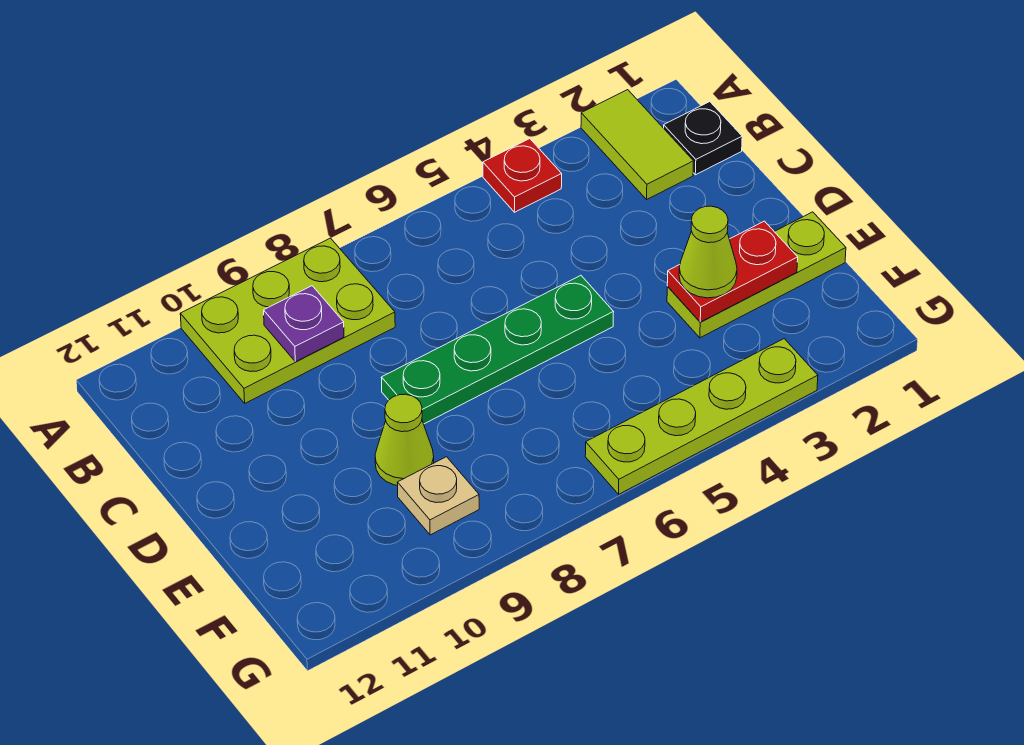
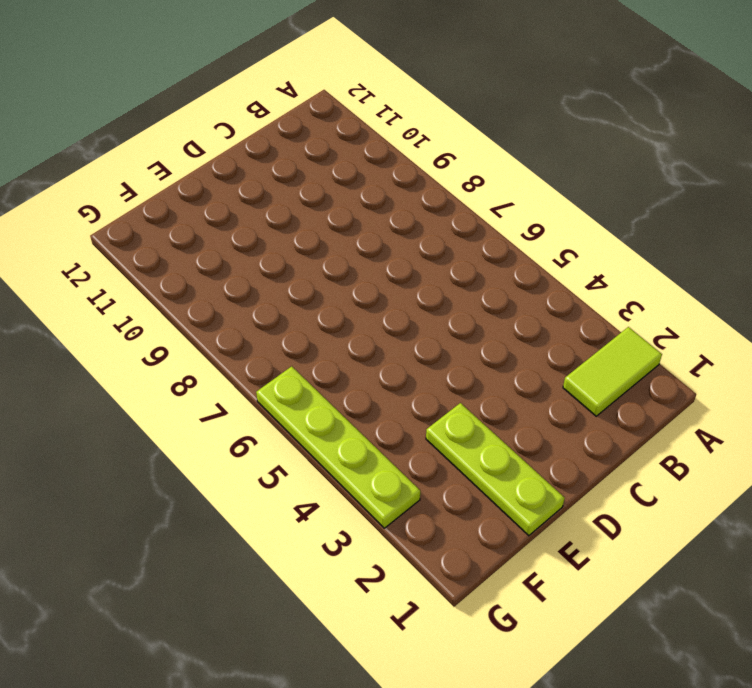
none -> red 1x1 plate [483,139,562,212]
none -> lime 2x3 plate [180,238,395,403]
none -> black 1x1 plate [664,102,742,175]

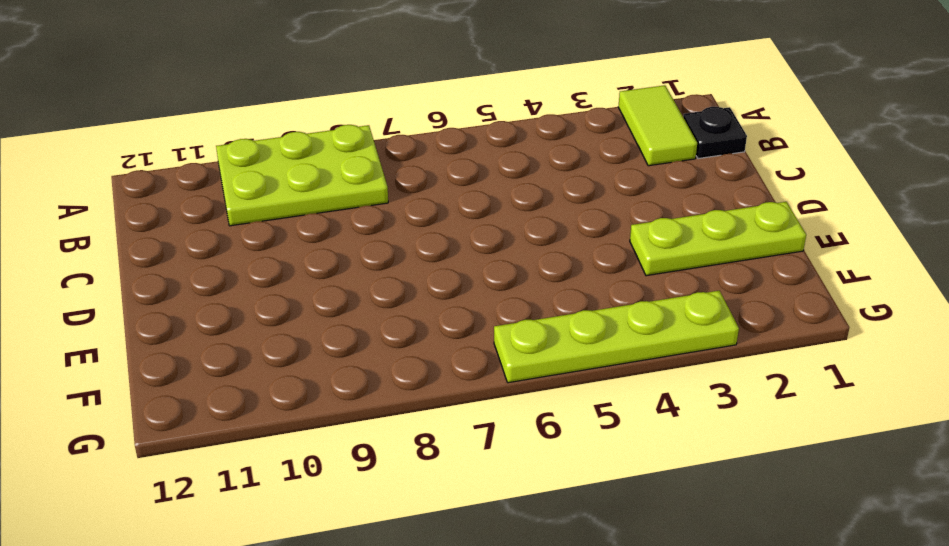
none -> red 1x1 plate [483,139,562,212]
none -> green 1x4 plate [381,275,614,424]
none -> lime 1x1 cone [375,394,434,486]

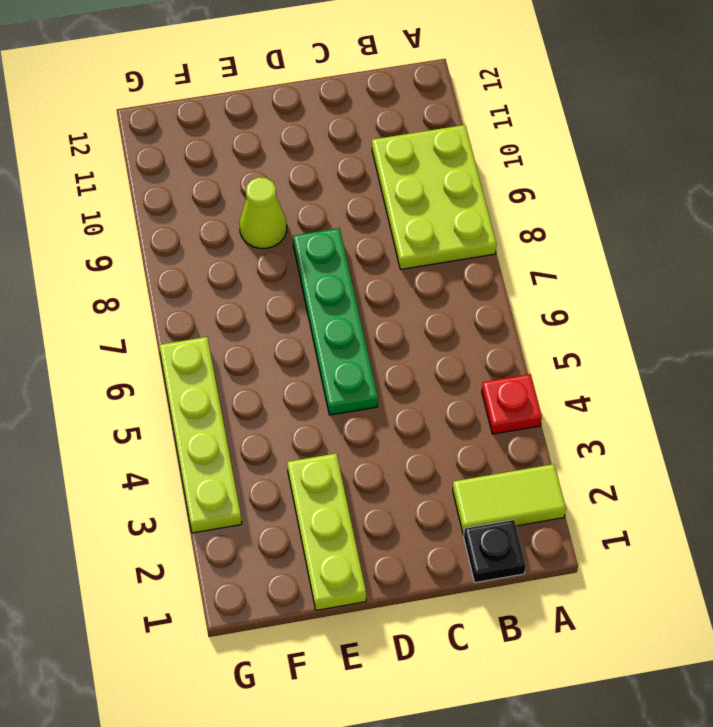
none -> tan 1x1 plate [397,457,479,535]
none -> purple 1x1 plate [264,286,344,362]
none -> red 1x2 plate [667,221,798,322]

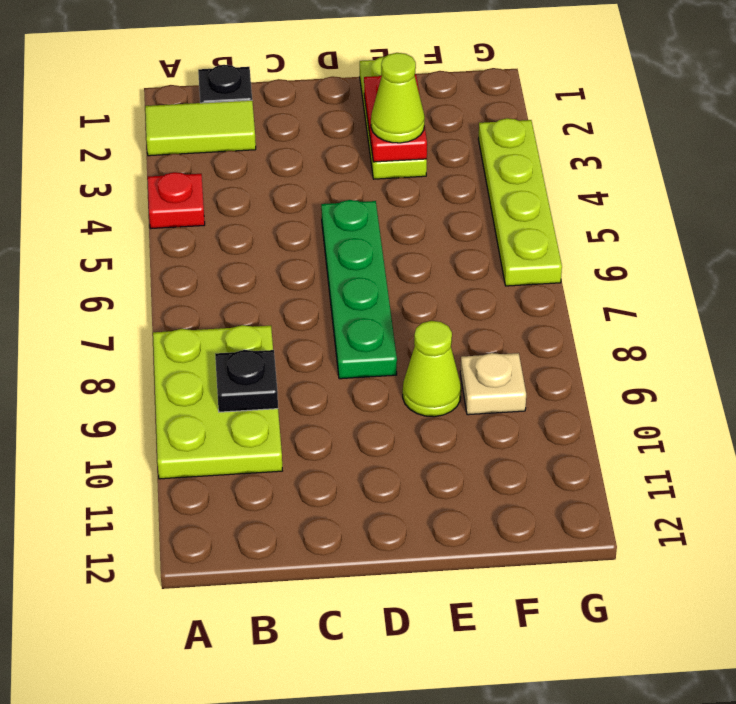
black 1x1 plate [215,350,278,412] -> purple 1x1 plate [264,286,344,362]

